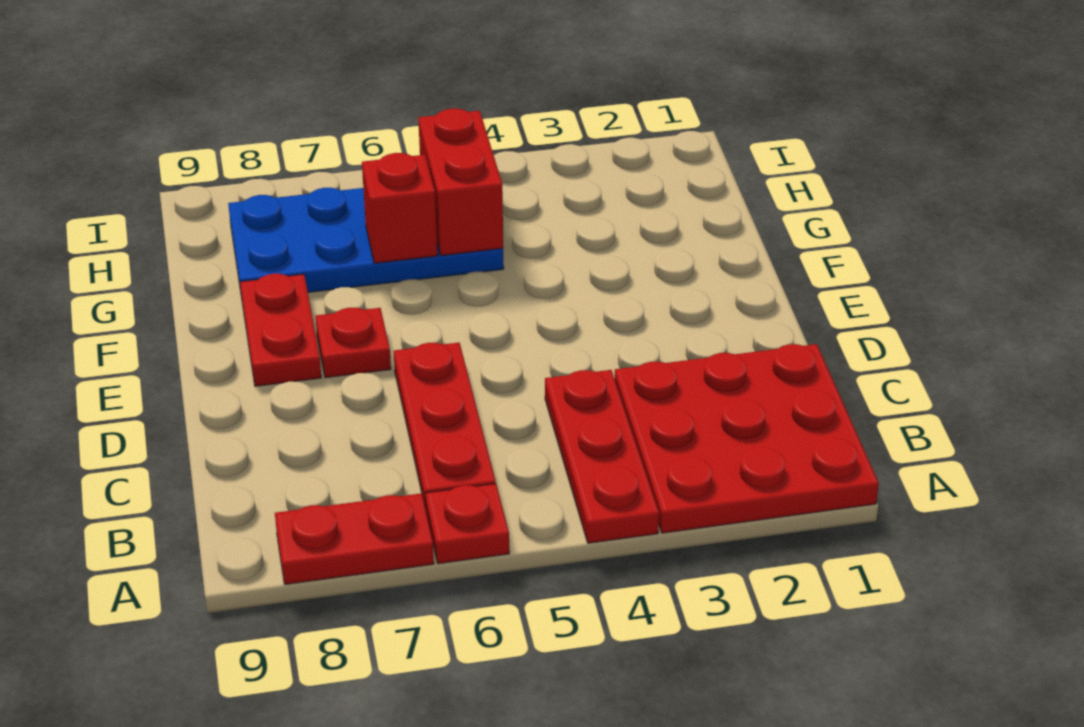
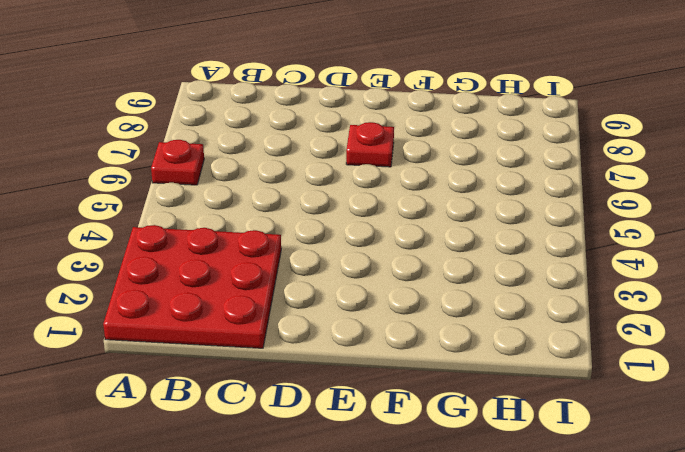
none -> red 1x3 plate [545,370,659,543]
none -> red 1x2 plate [275,493,434,584]

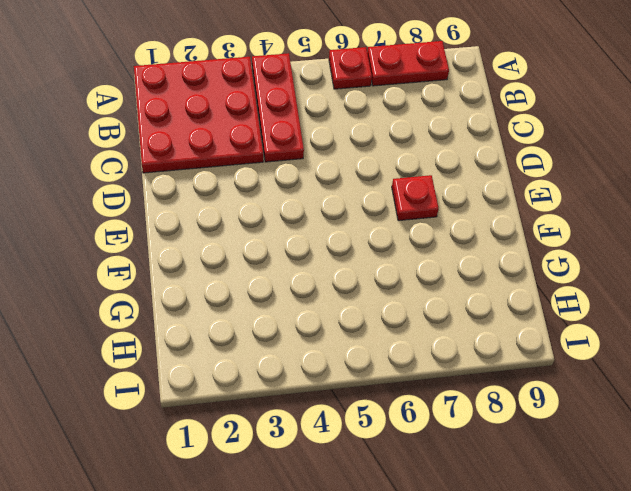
none -> red 1x3 plate [394,343,496,509]
none -> red 1x2 plate [240,274,321,386]

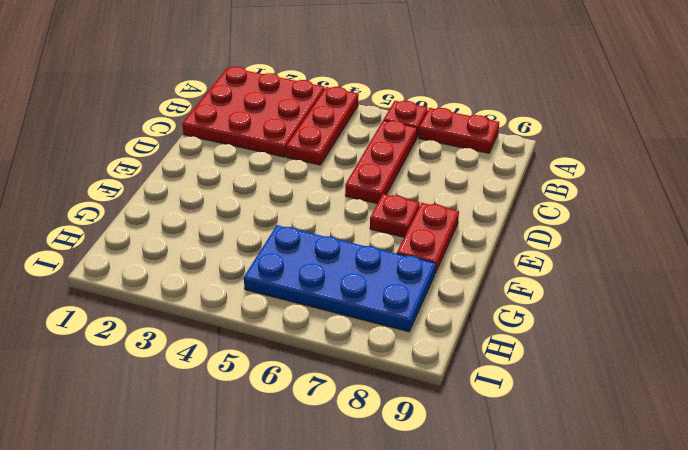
none -> red 1x2 brick [418,109,503,256]
none -> red 1x1 brick [362,153,437,263]

